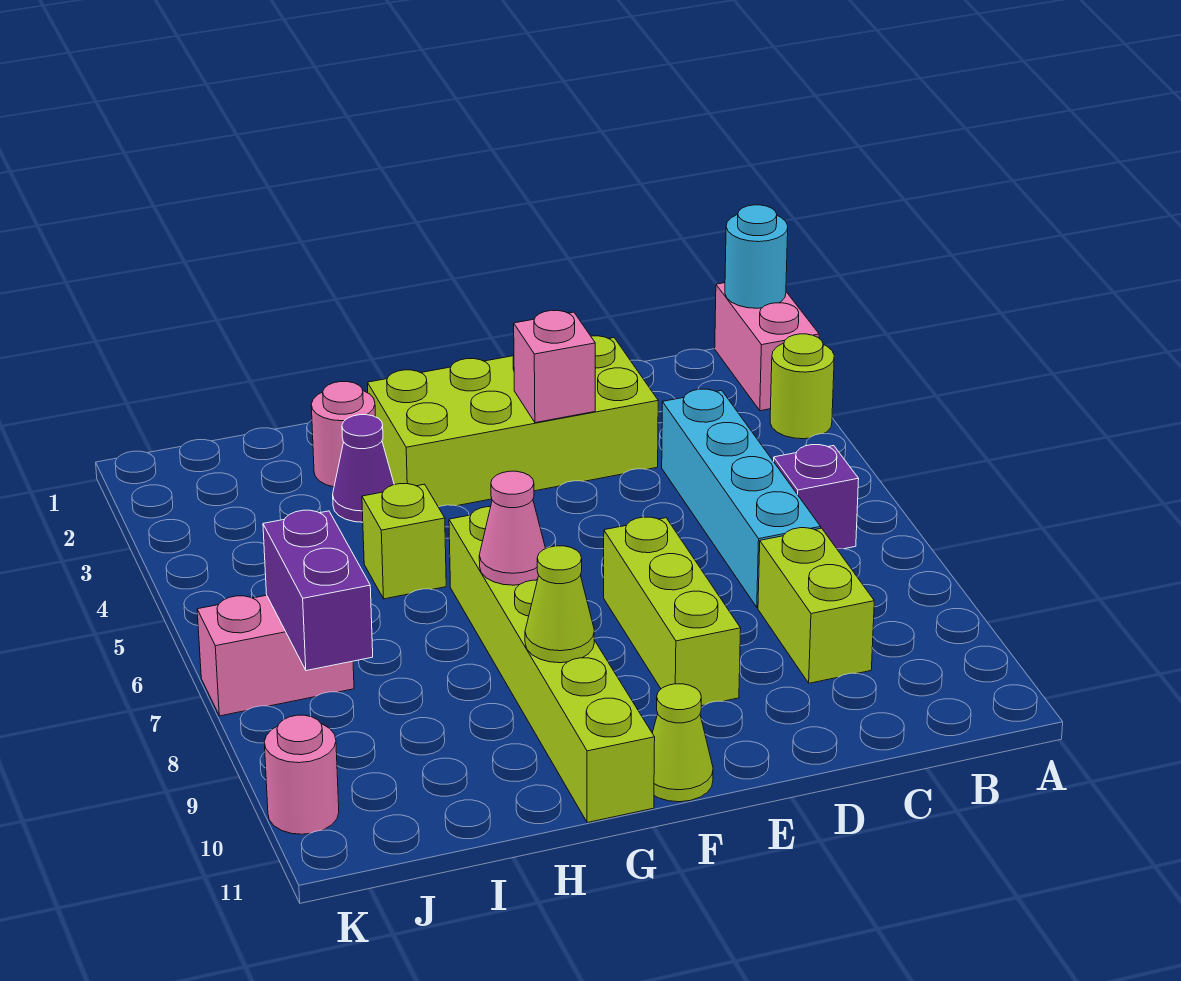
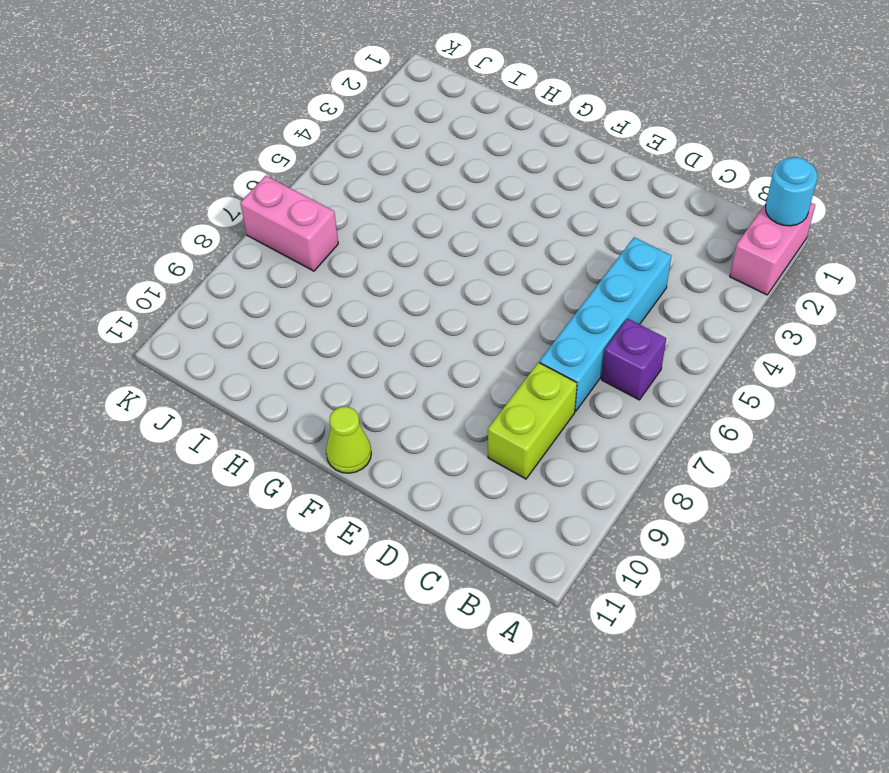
none -> lime 1x1 round brick [770,334,834,439]
none -> lime 2x4 brick [368,336,658,507]
none -> lime 1x3 brick [604,517,741,706]

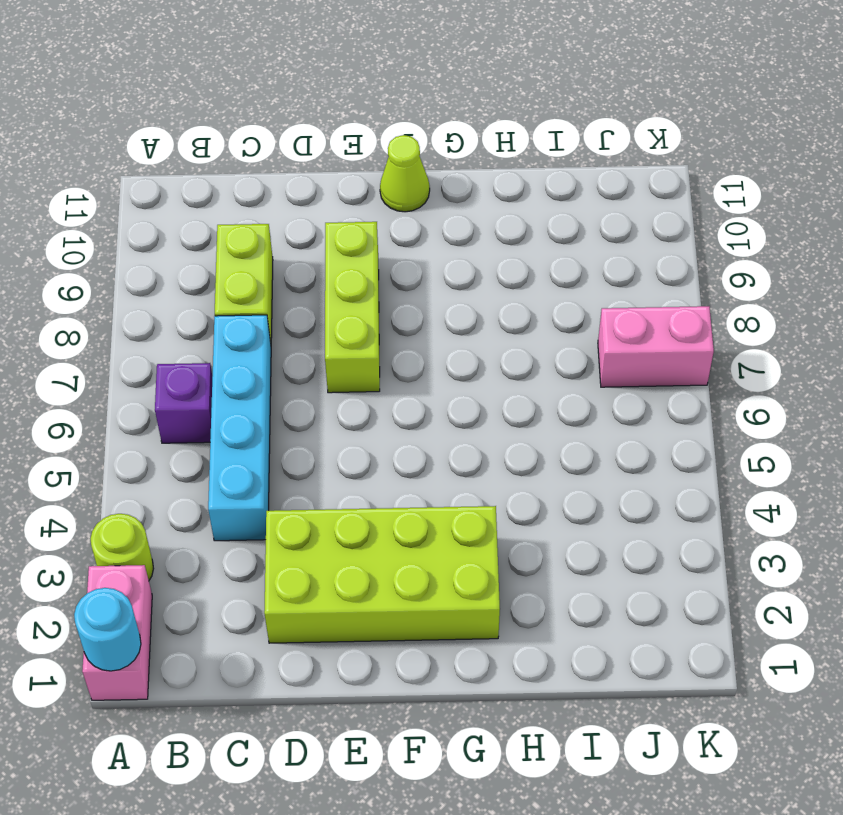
none -> lime 1x6 brick [449,507,655,823]
none -> pink 1x1 round brick [311,382,376,487]
none -> purple 1x1 cone [333,415,394,522]

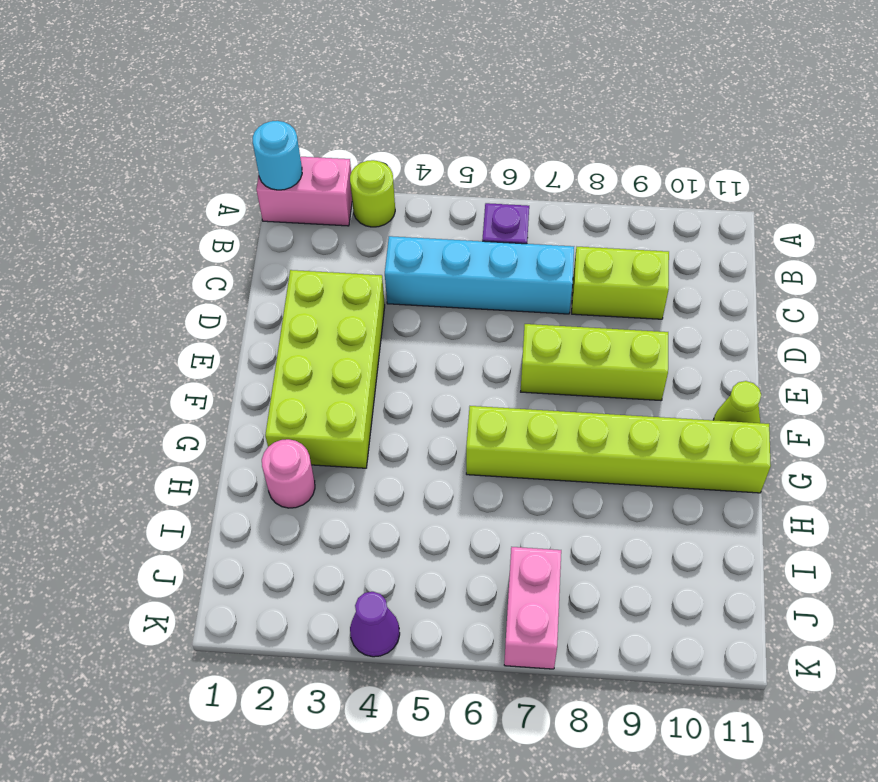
purple 1x1 cone [350,592,400,657] -> purple 1x1 cone moved to [333,415,394,522]
none -> lime 1x1 brick [362,484,446,599]
none -> pink 1x1 round brick [264,715,339,834]
none -> pink 1x1 brick [514,310,595,423]

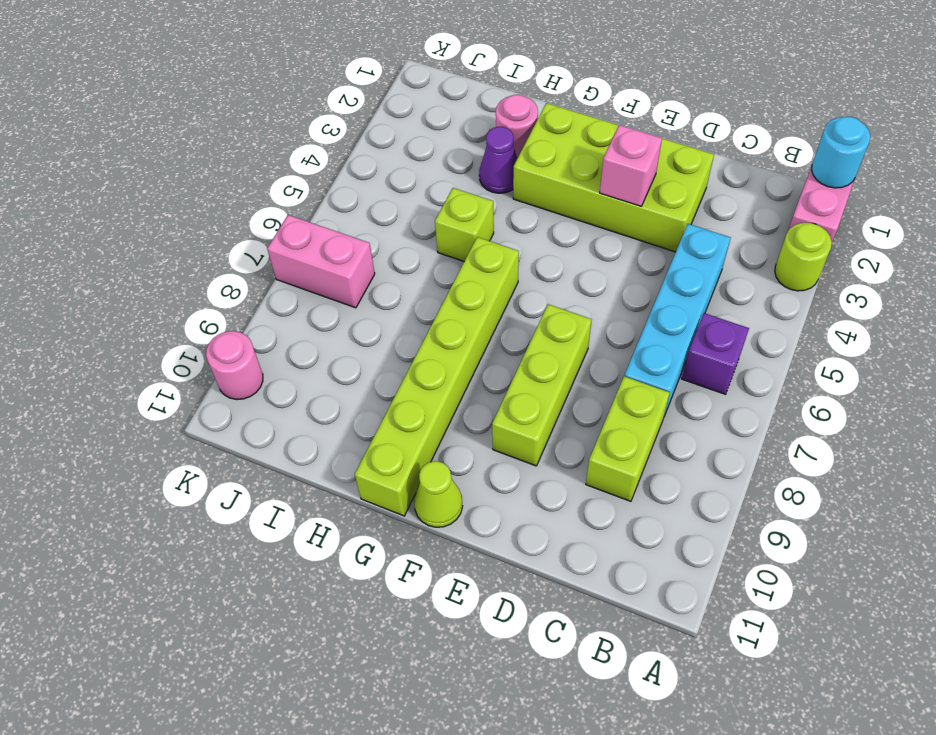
none -> pink 1x1 cone [479,471,546,585]
none -> lime 1x1 cone [525,546,594,663]
none -> purple 1x2 brick [263,510,373,671]

